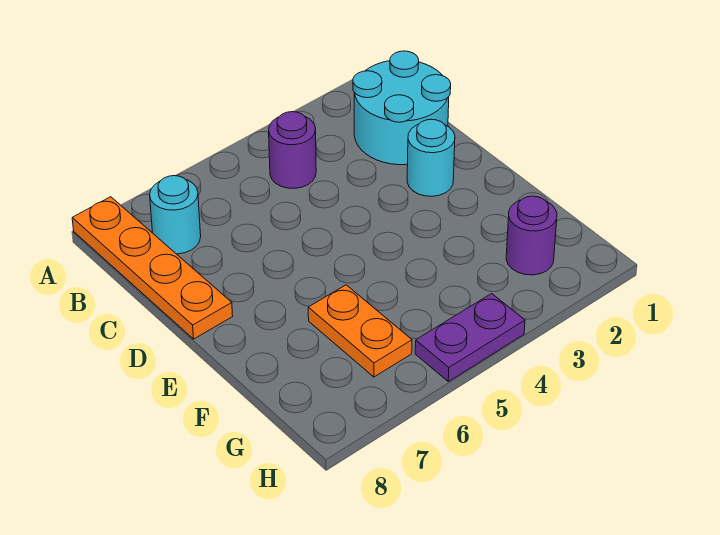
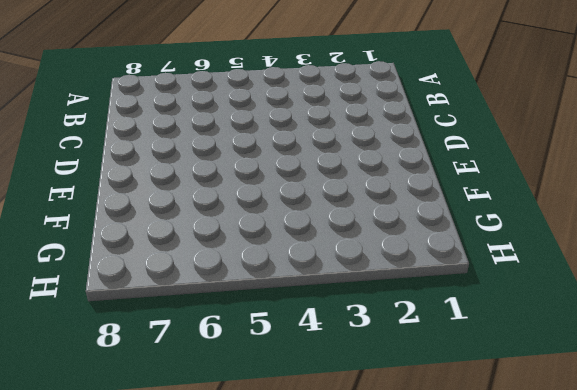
none -> orange 1x4 plate [72,197,233,339]
none -> cyan 2x2 round brick [353,51,451,165]

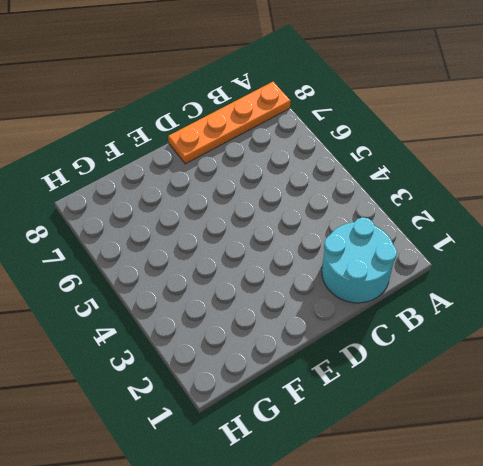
none -> purple 1x1 round brick [269,112,316,188]
none -> cyan 1x1 round brick [150,176,201,254]

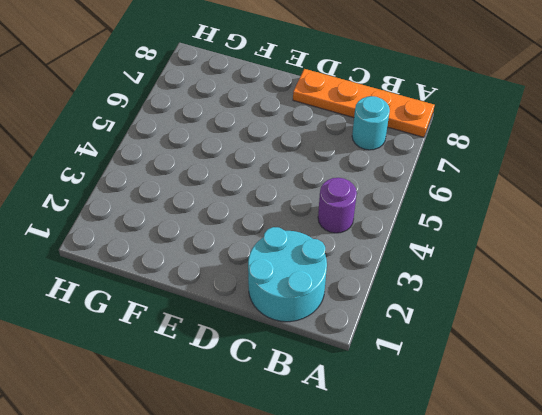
none -> cyan 1x1 round brick [407,119,455,196]
none -> orange 1x2 plate [308,285,412,377]

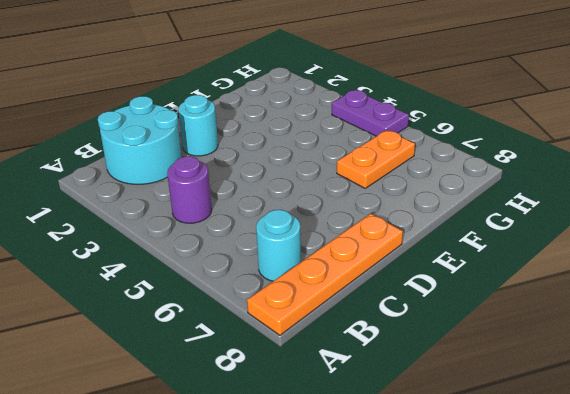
none -> purple 1x1 round brick [506,196,557,275]

